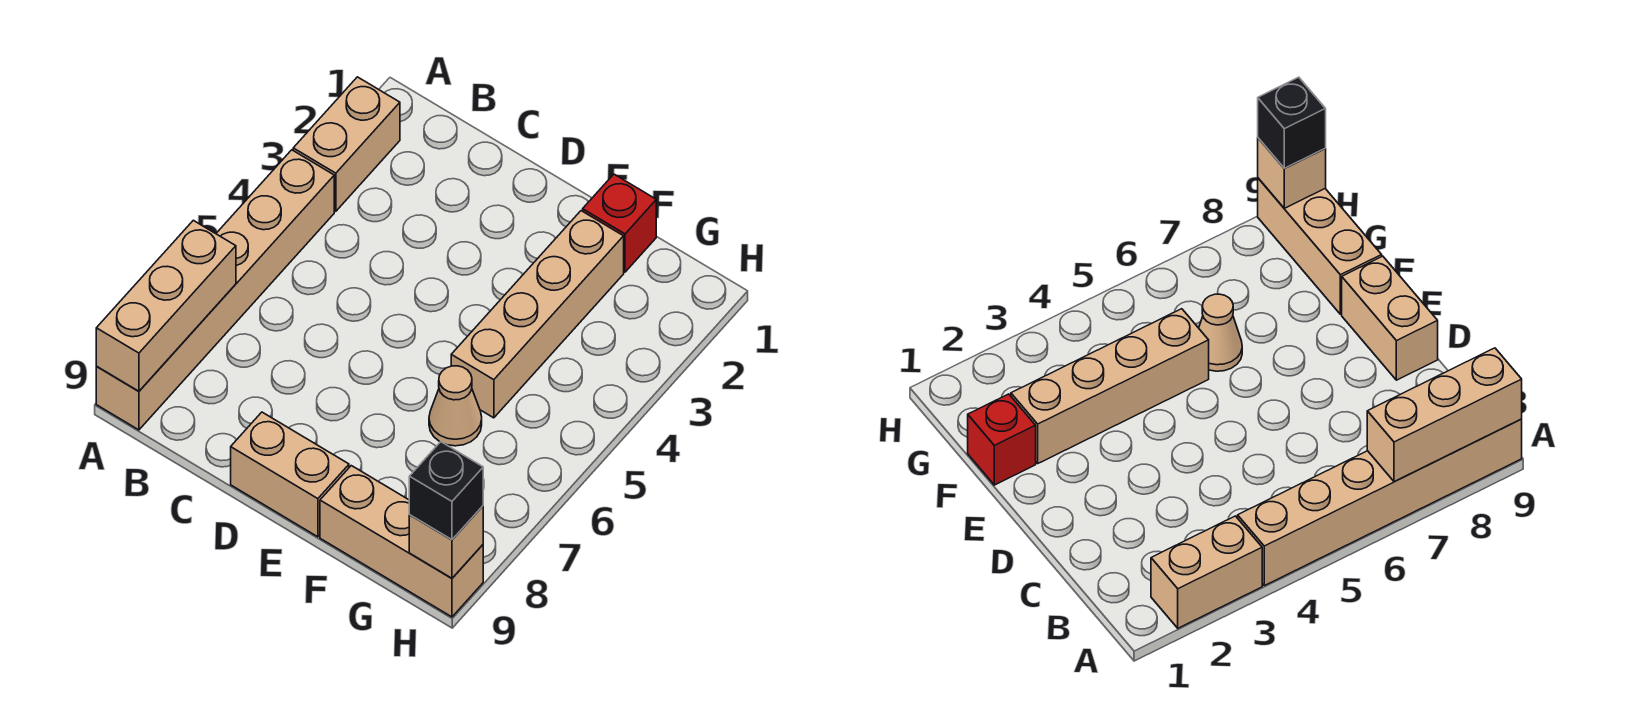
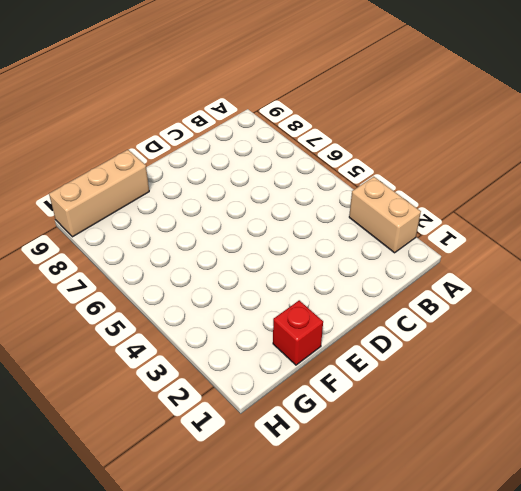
none -> tan 1x6 brick [96,150,334,430]
none -> tan 1x2 brick [231,412,349,537]

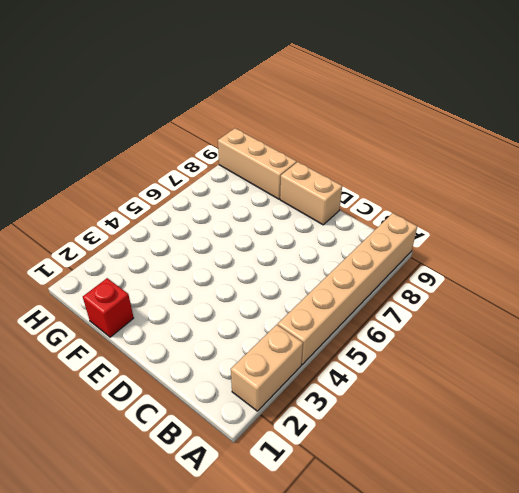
none -> tan 1x4 brick [451,211,624,418]
none -> tan 1x1 cone [429,366,482,446]

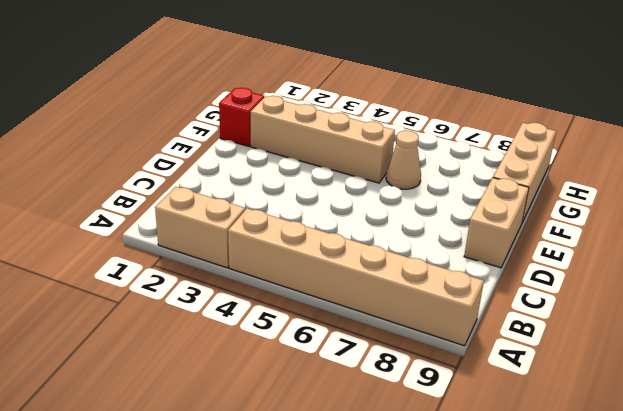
none -> tan 1x3 brick [96,220,236,391]
none -> tan 1x1 brick [409,506,483,578]

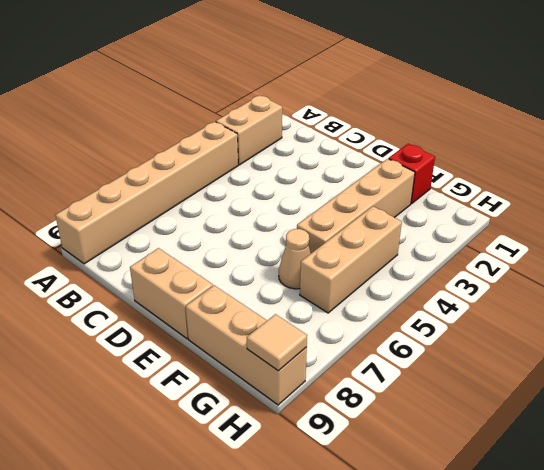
tan 1x3 brick [300,206,402,313] -> tan 1x3 brick moved to [96,220,236,391]
tan 1x1 tile [247,314,307,371] -> tan 1x1 brick [409,506,483,578]
none -> black 1x1 brick [409,442,483,540]

